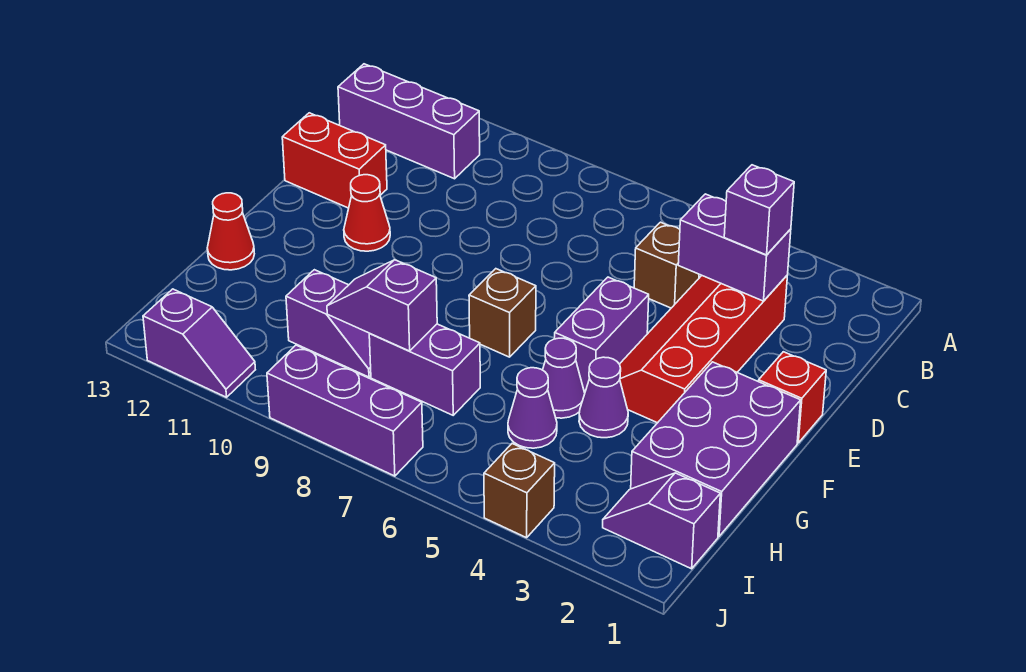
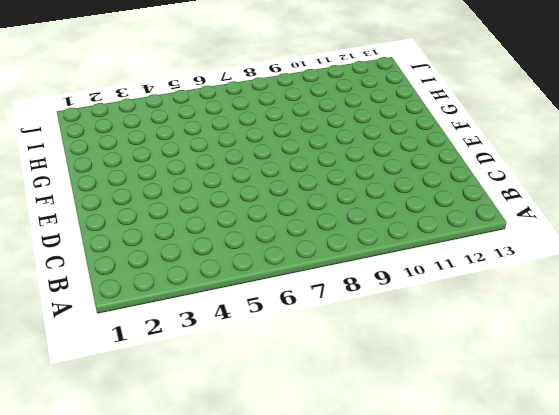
none -> purple 1x3 brick [338,64,480,179]
none -> red 2x4 slope [620,275,788,423]
none -> brown 1x1 brick [634,222,699,308]

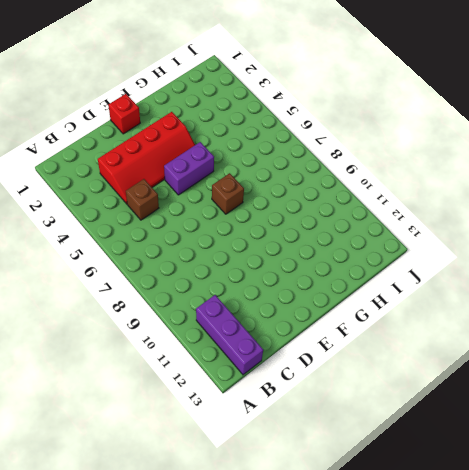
none -> red 1x2 brick [282,113,387,208]
none -> red 1x1 cone [344,175,390,251]
none -> purple 2x3 brick [631,362,801,536]

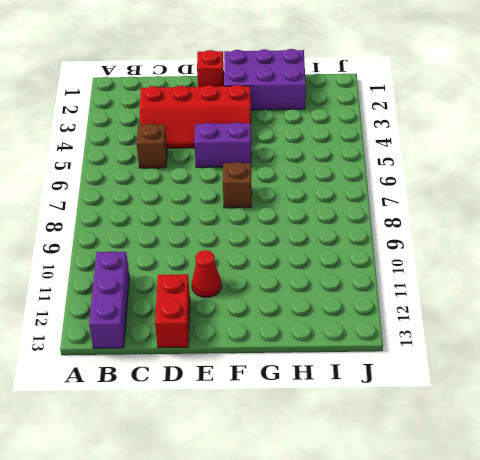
none -> purple 1x1 cone [579,357,628,438]
none -> purple 1x1 cone [543,338,585,418]
none -> red 1x1 cone [207,193,254,270]

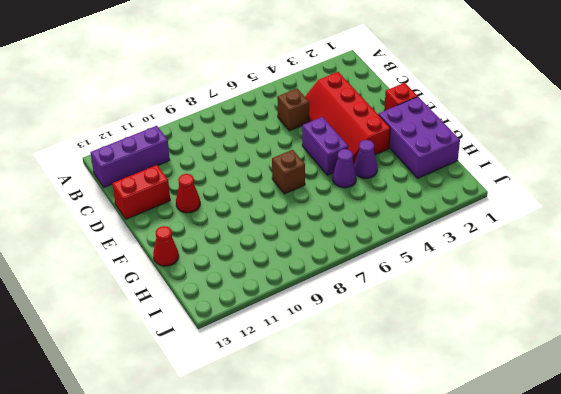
none -> purple 1x1 cone [508,368,557,448]
none -> purple 1x2 brick [369,324,480,415]
none -> purple 1x2 slope [286,270,371,377]

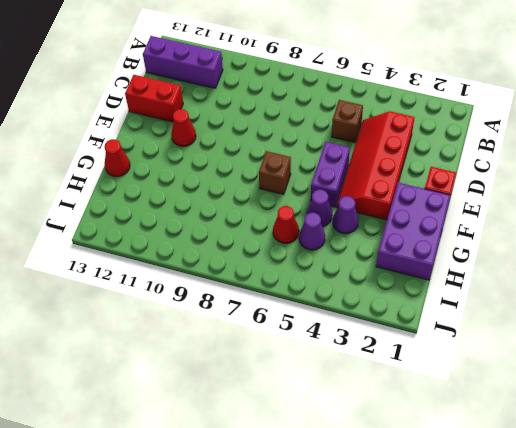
red 1x1 cone [273,206,299,243] -> none
none -> purple 1x2 brick [369,324,480,415]
none -> purple 1x2 slope [286,270,371,377]
none -> purple 1x2 slope [603,473,720,569]

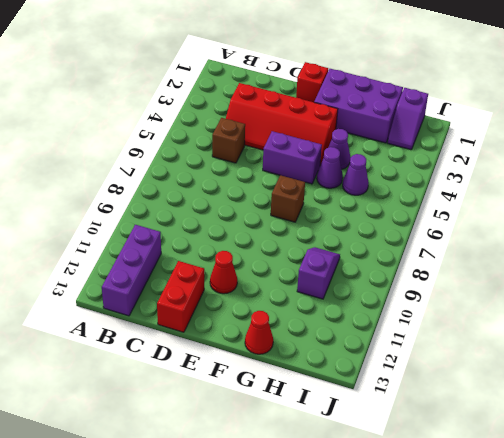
none -> purple 1x2 brick [369,324,480,415]
none -> brown 1x1 brick [484,444,555,538]
none -> purple 1x3 brick [267,345,423,476]

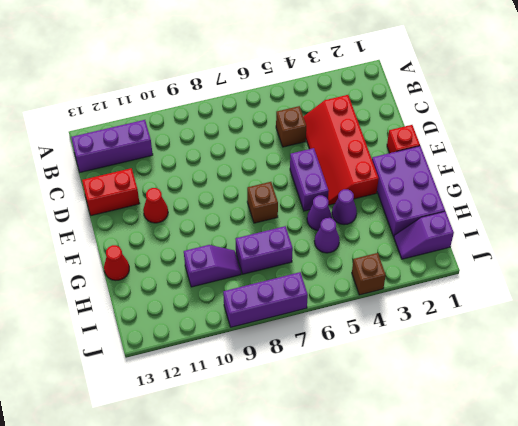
none -> purple 1x2 slope [143,289,255,397]
none -> purple 1x2 brick [678,194,791,301]
none -> purple 1x2 slope [327,260,437,351]

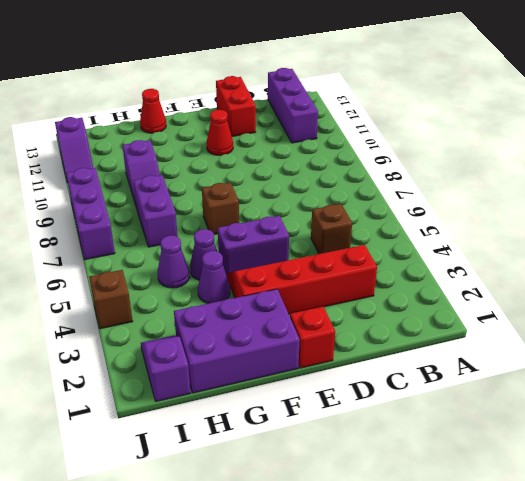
none -> purple 1x2 brick [678,194,791,301]
none -> purple 1x2 slope [327,260,437,351]
none -> purple 1x1 brick [724,165,794,255]

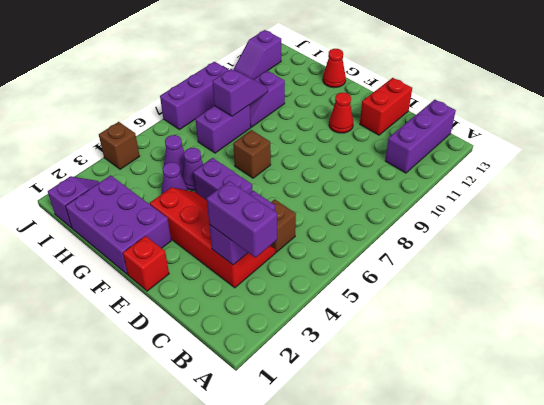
purple 1x2 brick [207,181,277,258] -> purple 1x1 brick [724,165,794,255]

